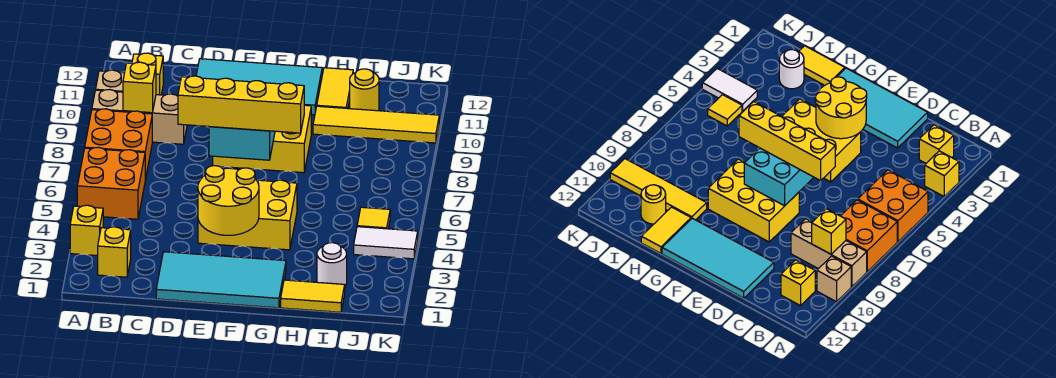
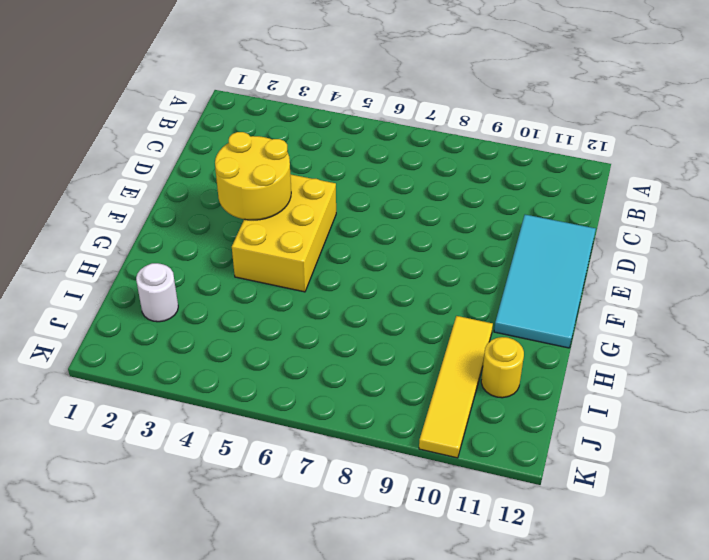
none -> yellow 1x1 brick [70,205,103,256]
none -> orange 2x2 brick [77,147,145,219]
none -> orange 2x2 brick [85,109,152,180]

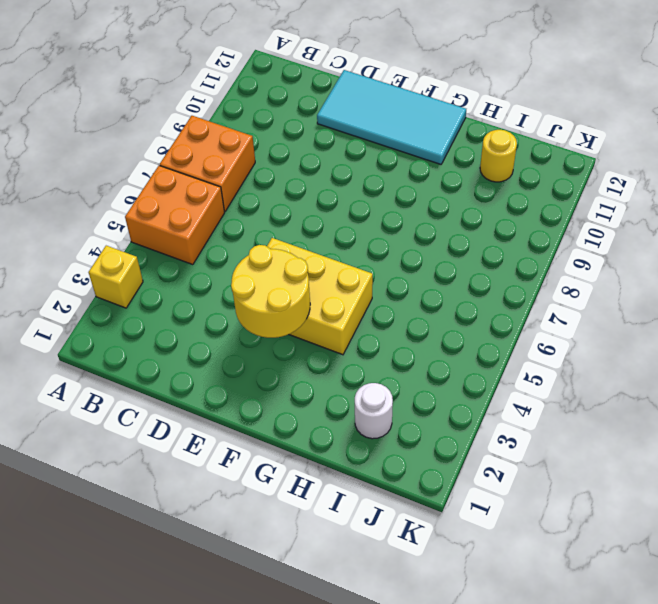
none -> tan 1x3 brick [92,90,187,144]
none -> tan 1x1 brick [96,70,124,92]
none -> yellow 1x1 brick [98,227,131,277]

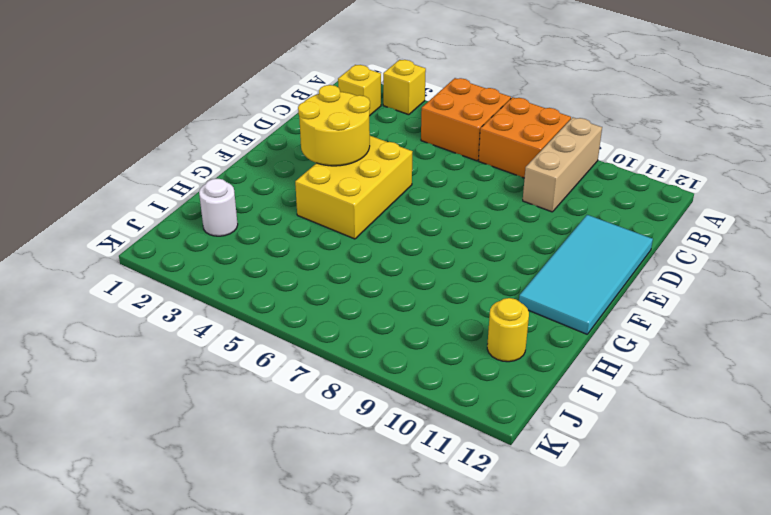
none -> tan 1x1 brick [96,70,124,92]
none -> yellow 1x1 brick [132,53,163,95]
none -> cyan 2x4 tile [156,252,286,308]

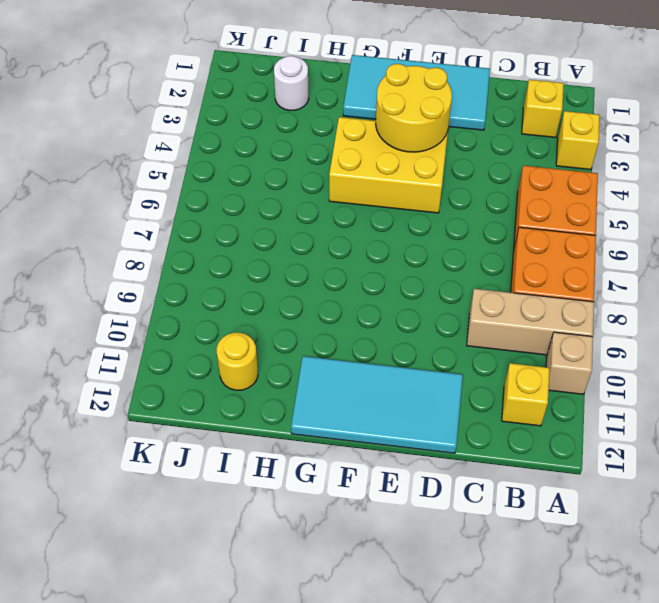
none -> yellow 2x3 brick [213,105,311,173]
none -> yellow 1x2 tile [281,280,345,312]
none -> yellow 1x4 tile [313,106,439,143]

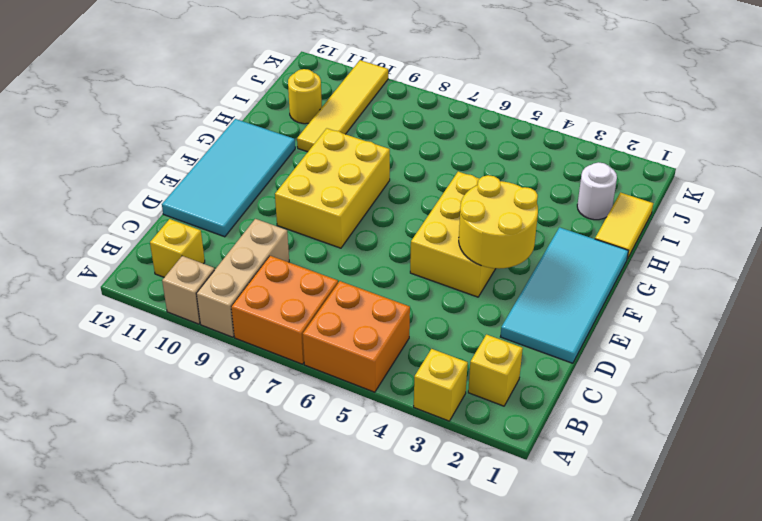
none -> yellow 1x2 tile [317,68,353,109]
none -> white 1x2 tile [354,227,418,259]
none -> yellow 1x1 tile [357,207,390,229]

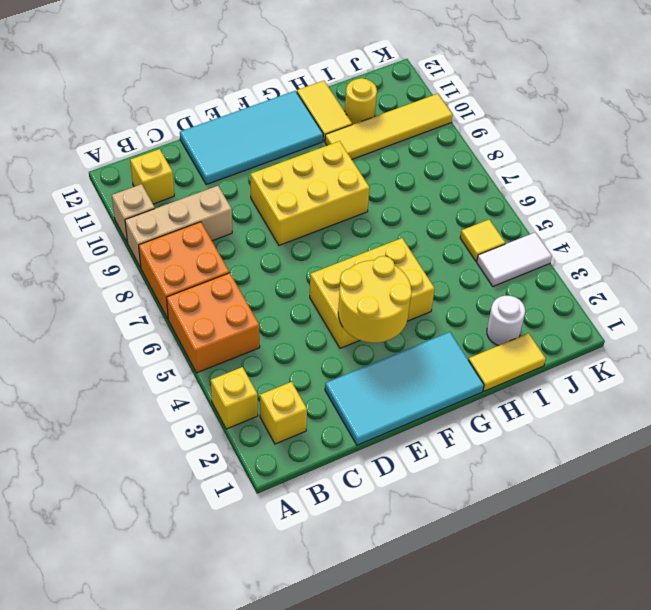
none -> yellow 1x1 brick [123,62,156,113]
none -> cyan 2x2 brick [209,127,275,160]
none -> yellow 1x4 brick [178,76,304,133]

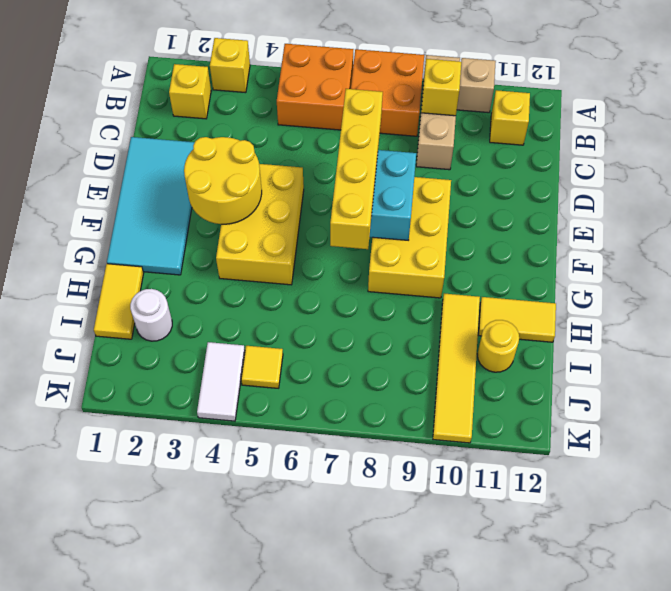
none -> cyan 2x4 tile [196,59,322,115]

